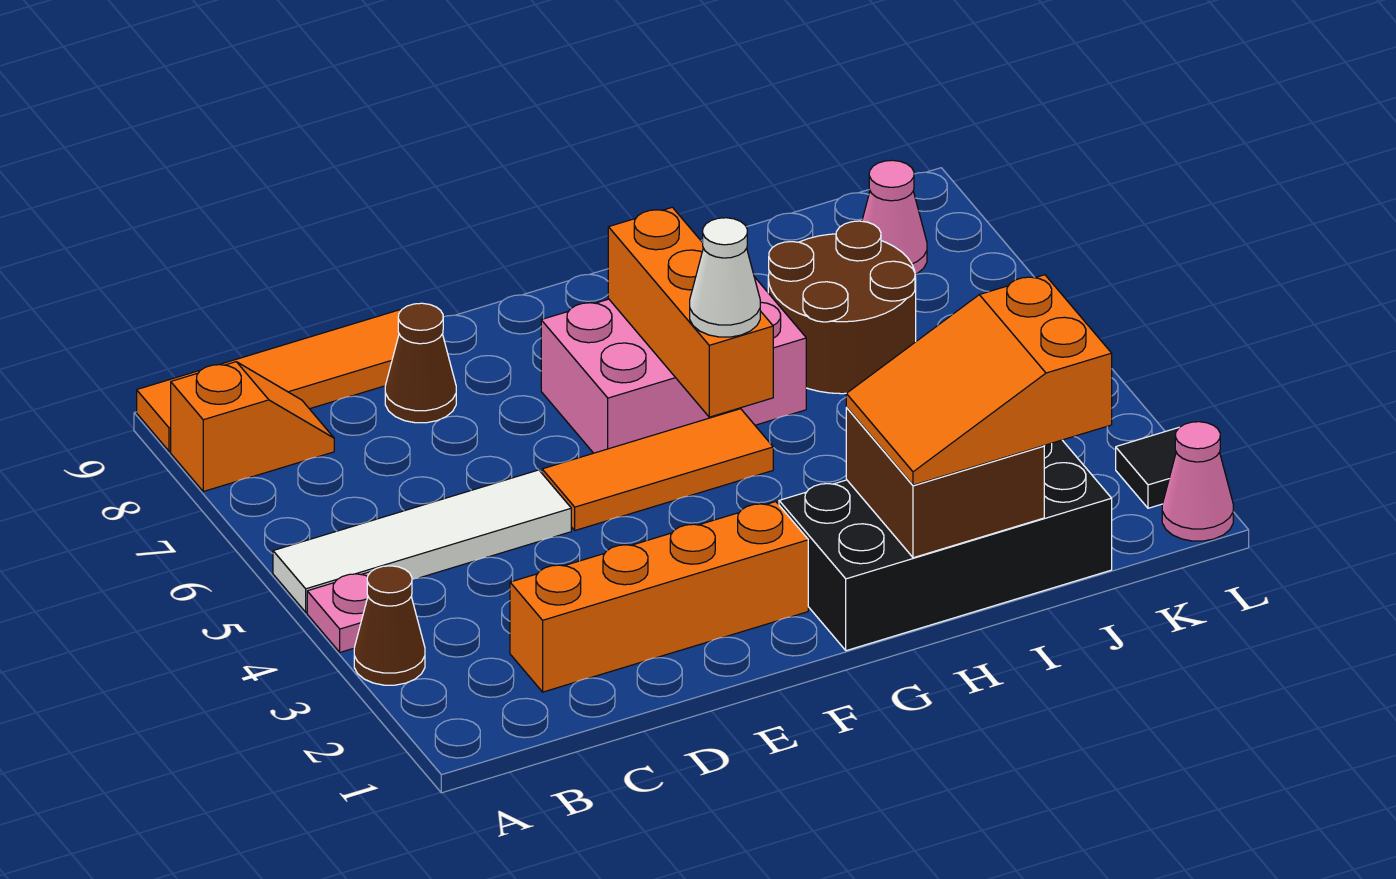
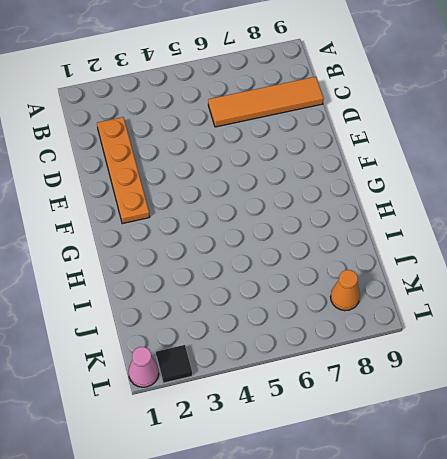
orange 1x4 plate [97,117,150,224] -> orange 1x4 brick [510,502,808,692]
orange 1x4 tile [208,77,324,127] -> orange 1x4 tile turned to [137,309,402,451]
orange 1x1 cone [330,270,360,311] -> pink 1x1 cone [862,160,927,274]
none -> brown 1x1 cone [354,566,425,685]
none -> pink 1x1 plate [307,572,370,652]
none -> white 1x4 tile [273,470,571,612]

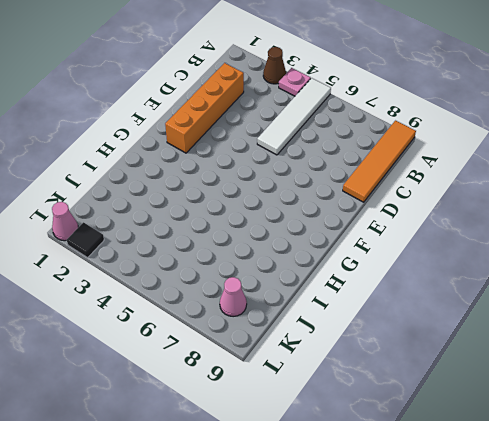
none -> orange 1x2 slope [171,362,334,491]
none -> brown 1x1 cone [385,303,456,423]
none -> orange 1x3 tile [542,409,773,530]

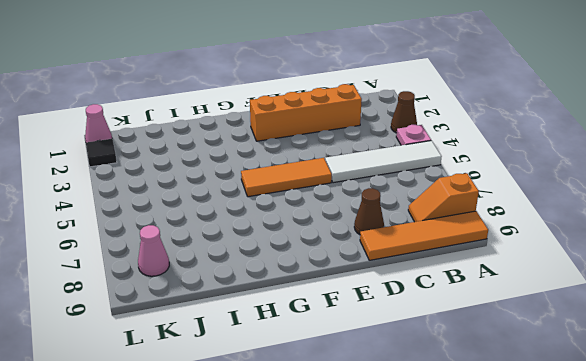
none -> pink 2x3 brick [541,277,806,453]
none -> black 2x4 brick [779,440,1112,651]
none -> brown 2x2 round brick [768,221,916,394]

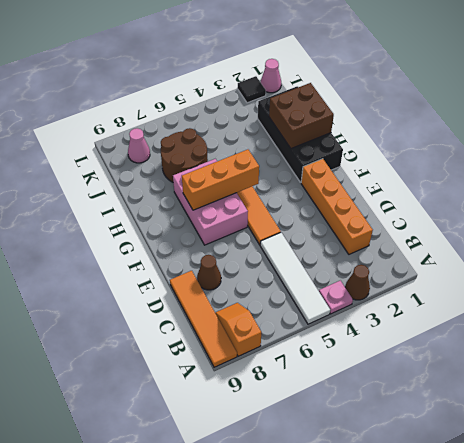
none -> white 1x1 cone [690,218,760,337]
none -> orange 2x3 slope [846,275,1112,485]

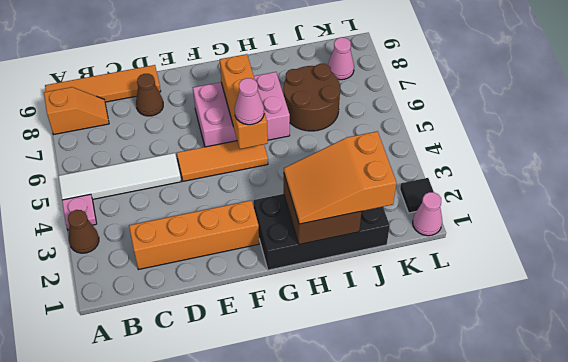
pink 1x1 cone [235,78,264,125] -> white 1x1 cone [690,218,760,337]

